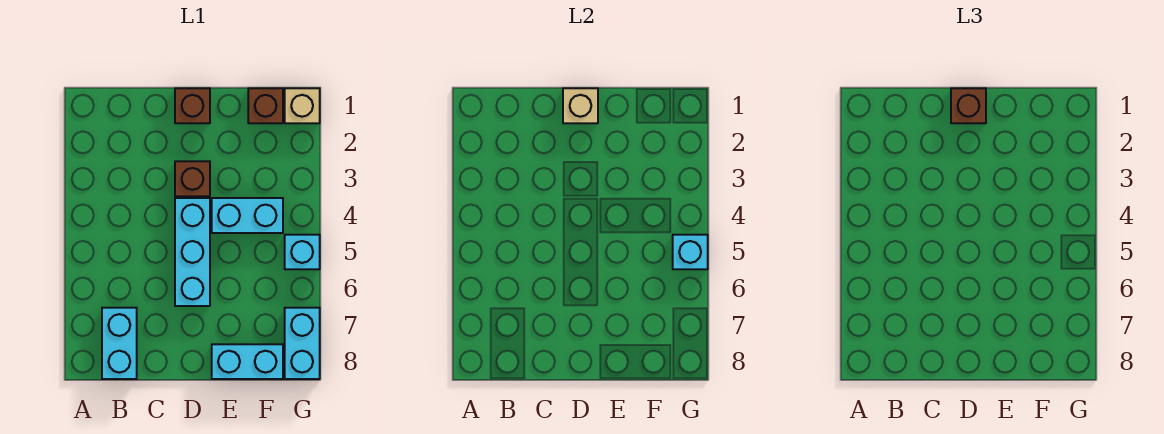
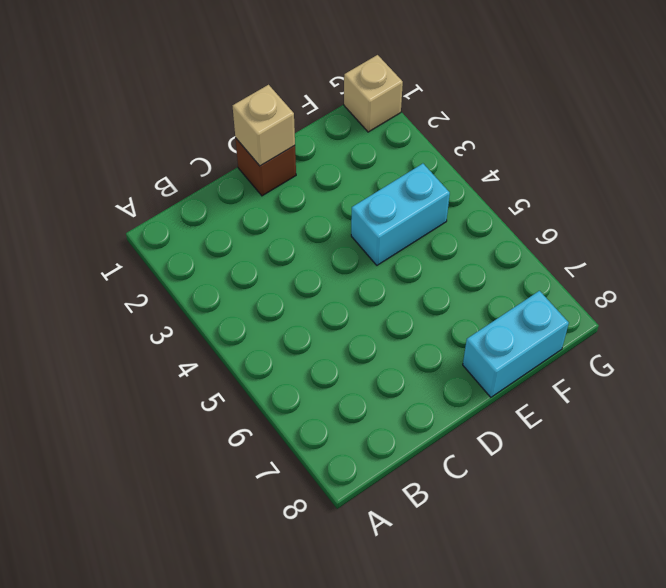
none -> cyan 1x2 brick [102,308,137,379]
none -> brown 1x1 brick [175,161,210,196]
none -> cyan 1x3 brick [175,198,210,306]

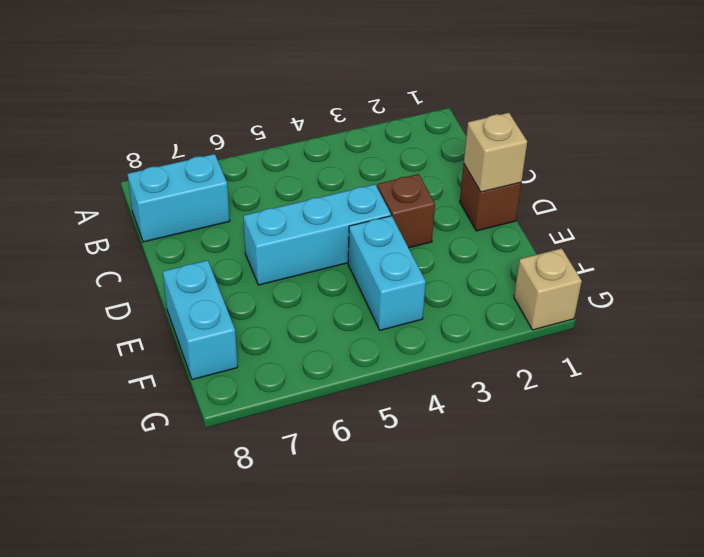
none -> brown 1x1 brick [248,88,283,123]
none -> cyan 1x1 brick [285,235,320,269]
none -> cyan 1x2 brick [285,308,320,379]

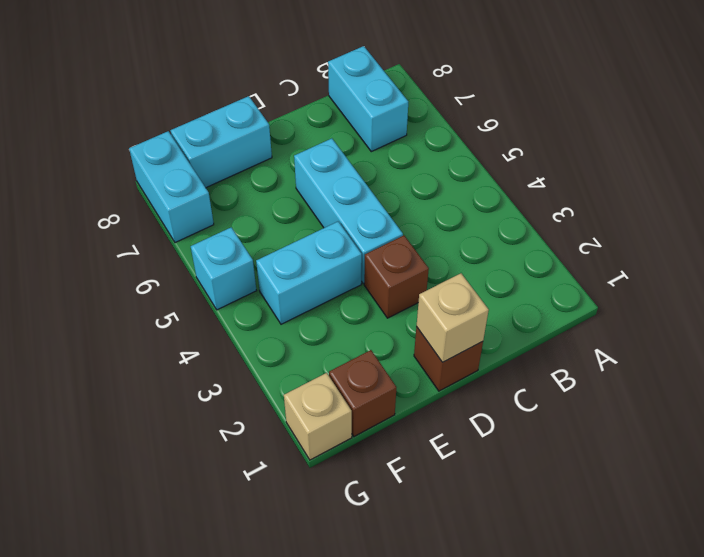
none -> cyan 1x1 brick [673,235,708,269]
none -> brown 1x1 brick [951,88,986,123]

